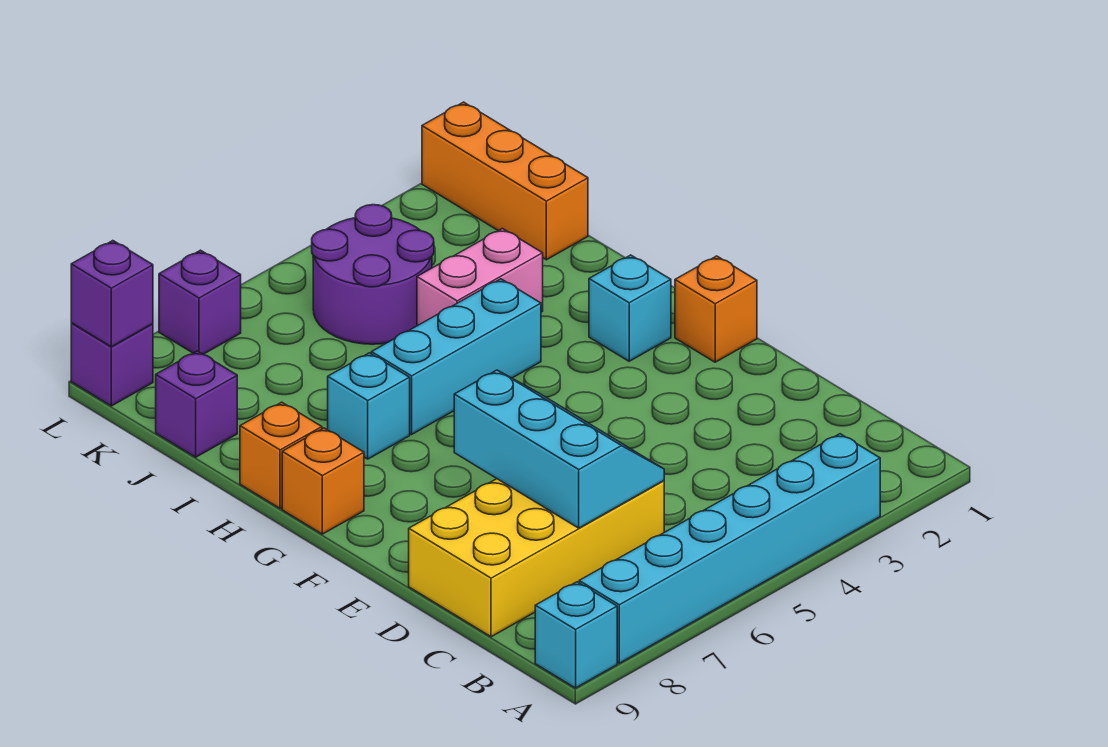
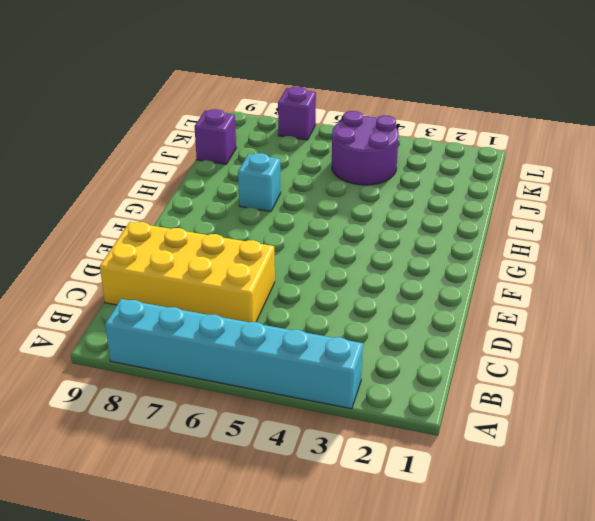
none -> cyan 1x1 brick [535,582,617,688]
none -> orange 1x1 brick [675,256,757,362]
none -> cyan 1x1 brick [589,255,671,361]

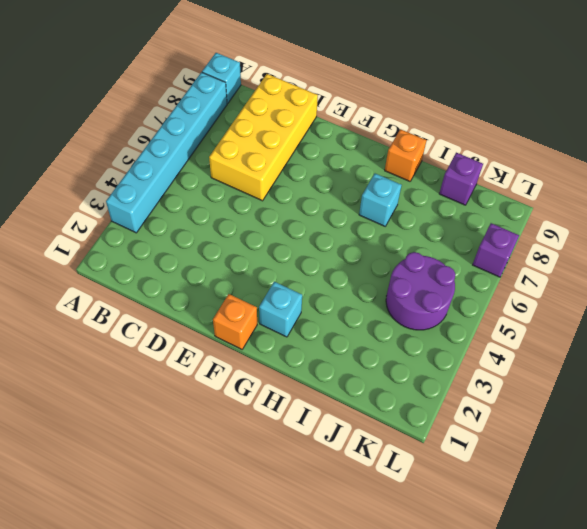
none -> orange 1x1 brick [282,428,364,534]
none -> cyan 1x3 brick [371,279,541,434]
none -> pink 1x2 brick [417,229,543,326]

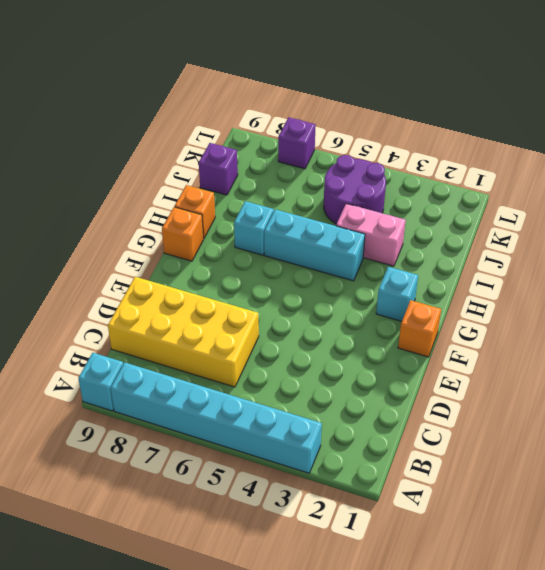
none -> orange 1x3 brick [422,102,588,260]
none -> purple 1x1 brick [71,323,153,406]
none -> cyan 2x3 slope [454,370,664,528]

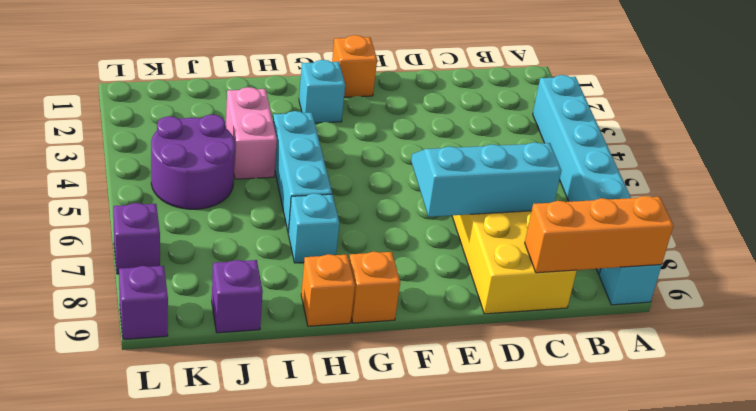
orange 1x3 brick [525,196,673,273] -> orange 1x3 brick moved to [422,102,588,260]
none -> purple 1x1 brick [71,241,153,347]

